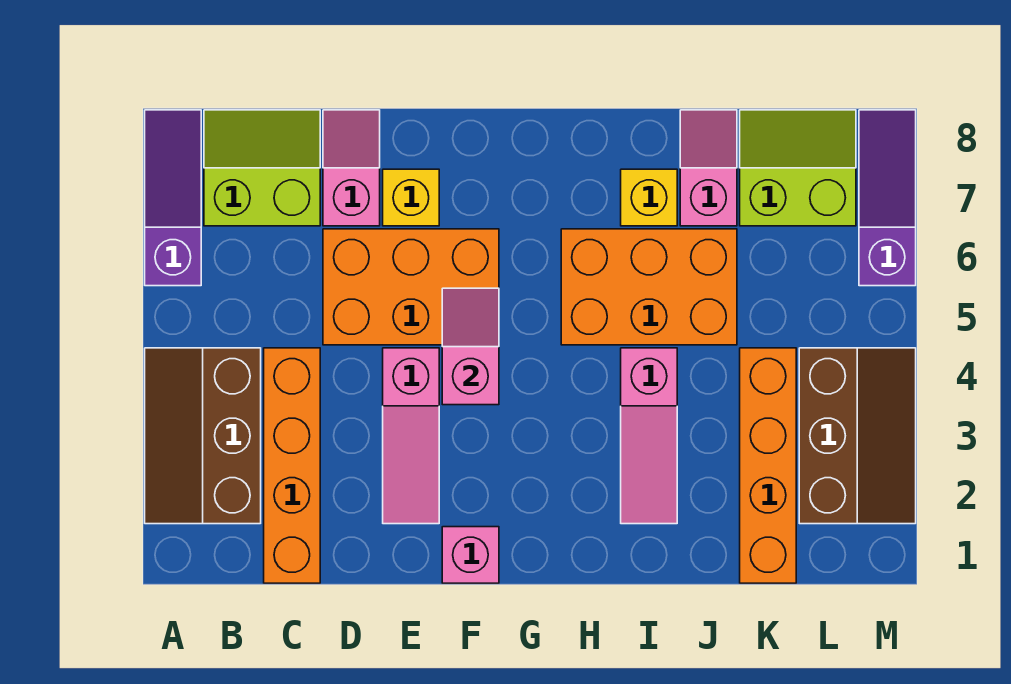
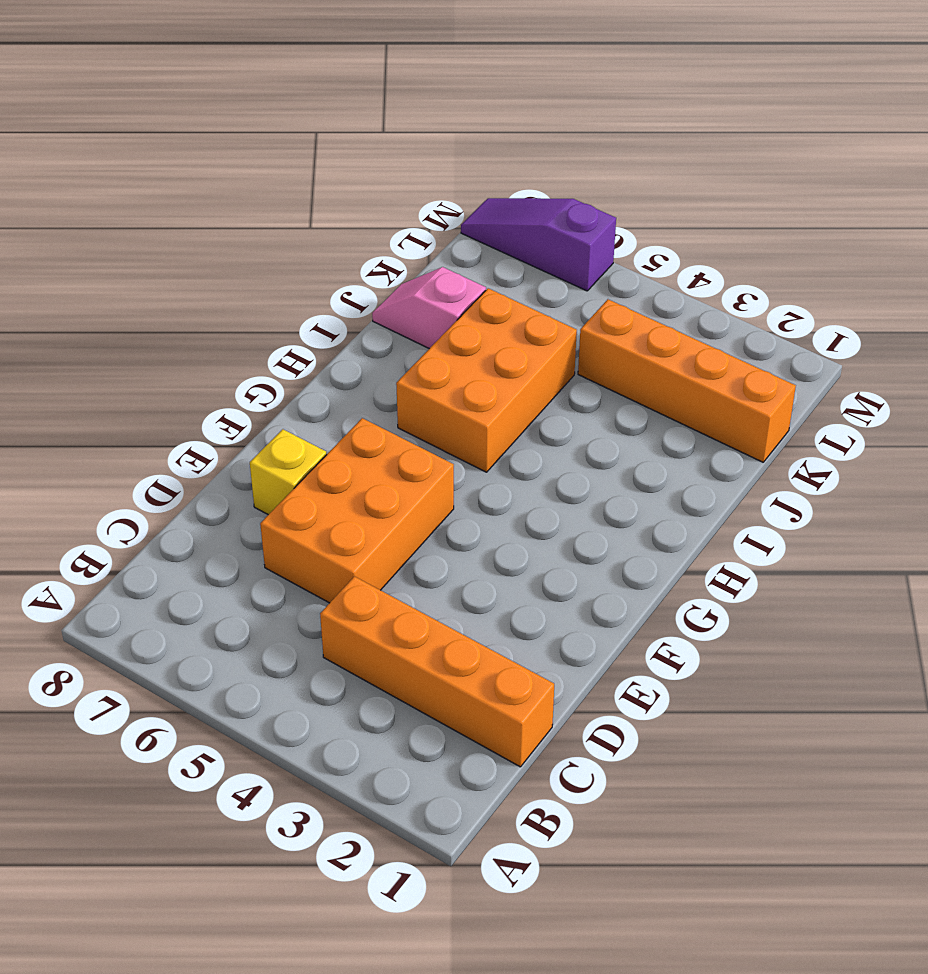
none -> brown 2x3 slope [145,348,261,524]
none -> purple 1x3 slope [145,110,201,286]
none -> lime 2x2 slope [204,110,320,226]

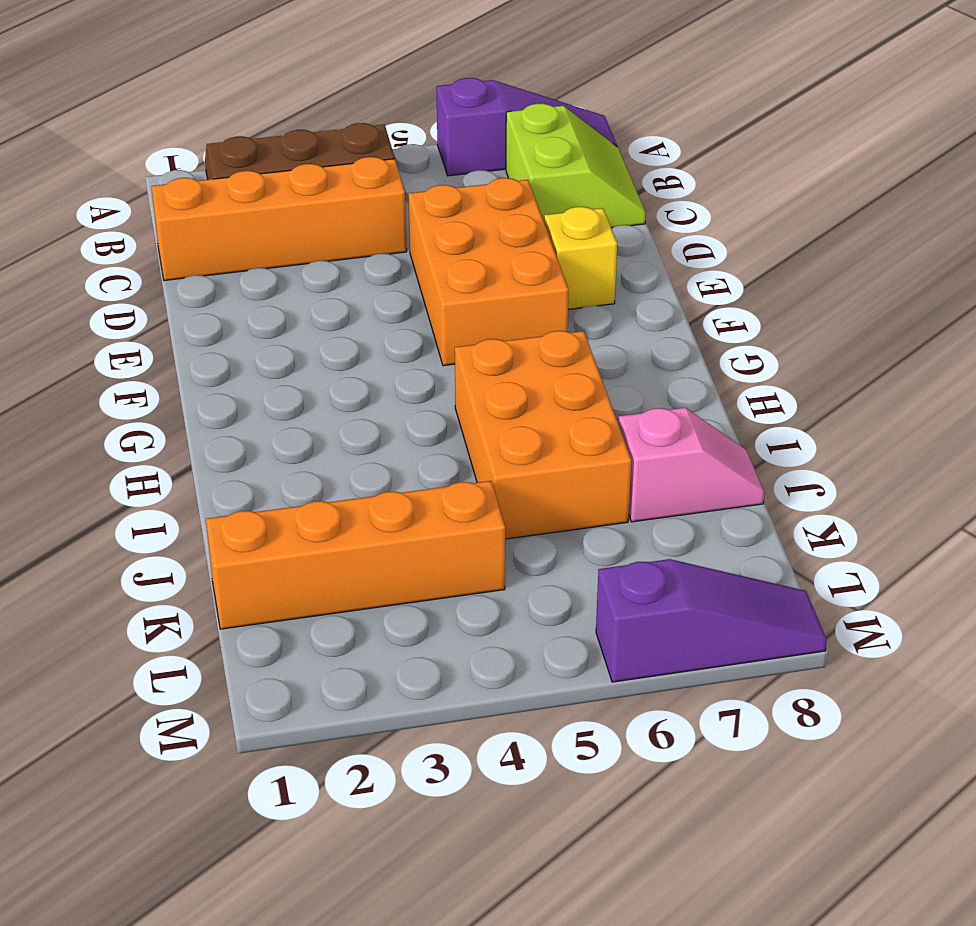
none -> pink 1x2 slope [323,110,380,226]
none -> pink 1x3 slope [383,348,439,524]
none -> pink 1x1 brick [442,527,499,583]

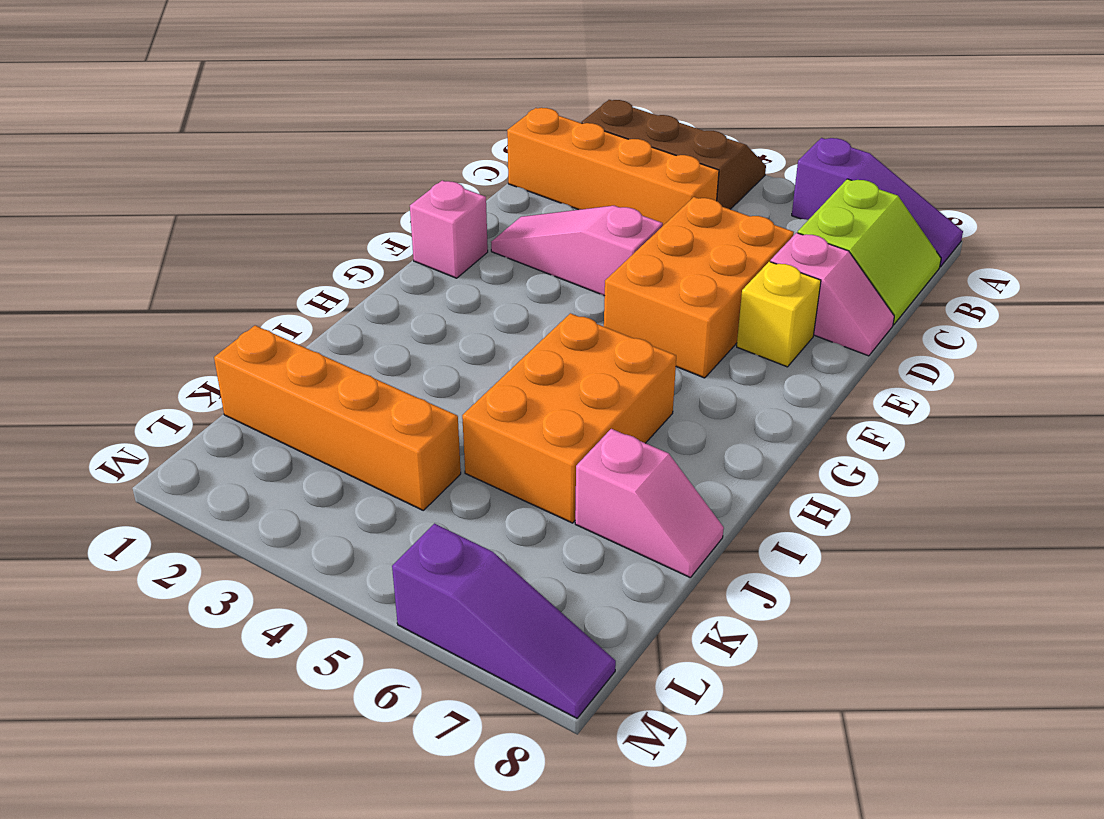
none -> pink 1x3 slope [621,348,677,524]
none -> yellow 1x1 brick [621,169,677,226]
none -> lime 2x2 slope [740,110,856,226]

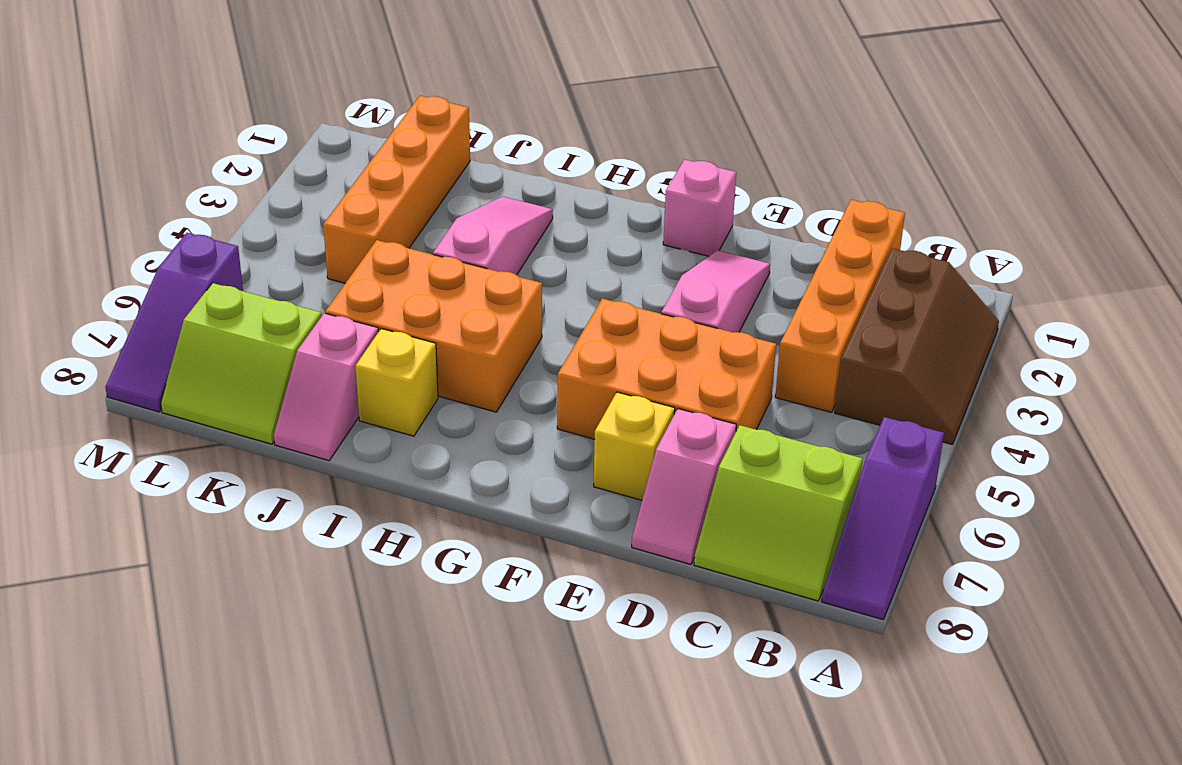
none -> brown 2x3 slope [799,348,916,524]
none -> pink 1x2 slope [442,288,499,405]

